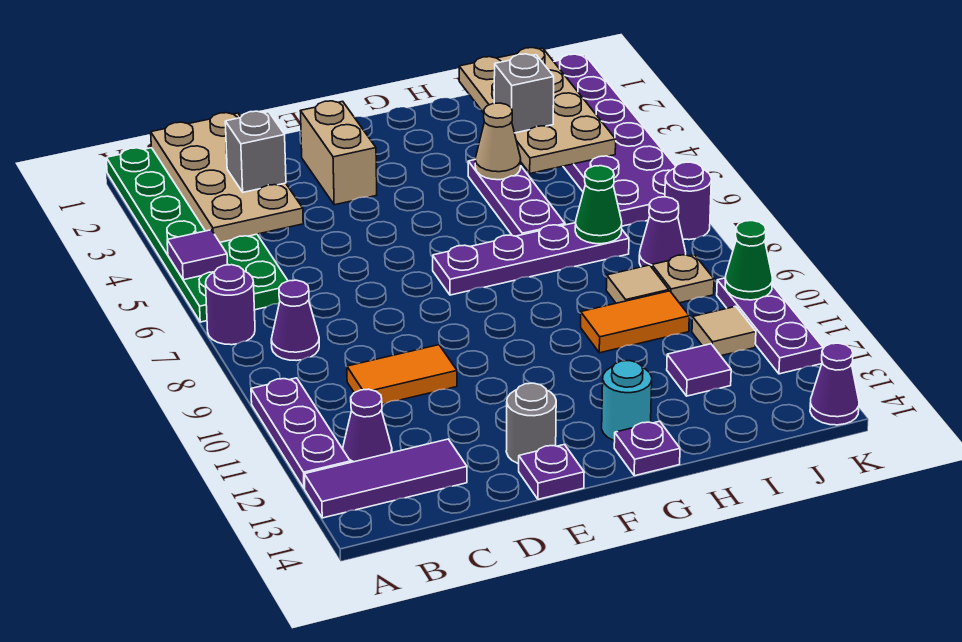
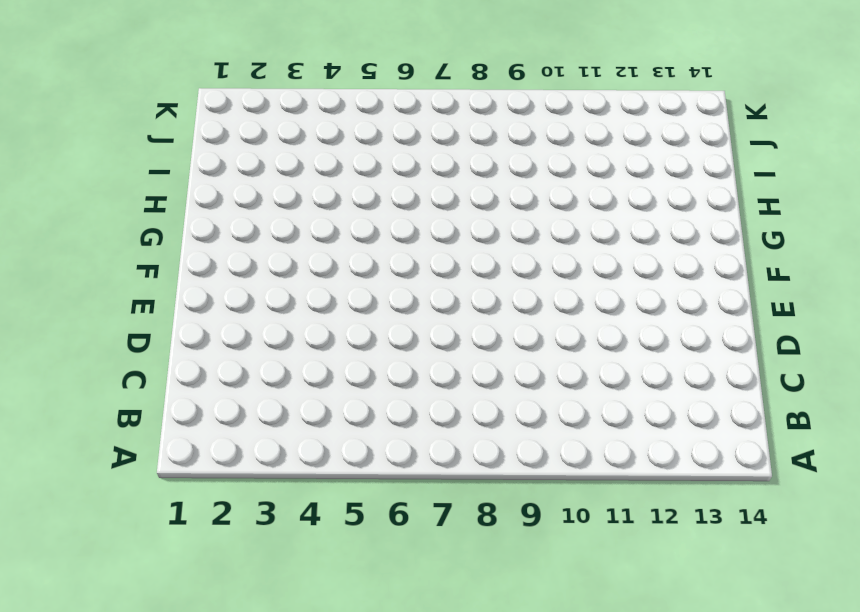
none -> green 2x6 plate [106,148,288,322]
none -> purple 1x1 round brick [206,265,255,345]
none -> purple 1x3 plate [251,378,350,488]
none -> purple 1x3 tile [304,439,467,518]

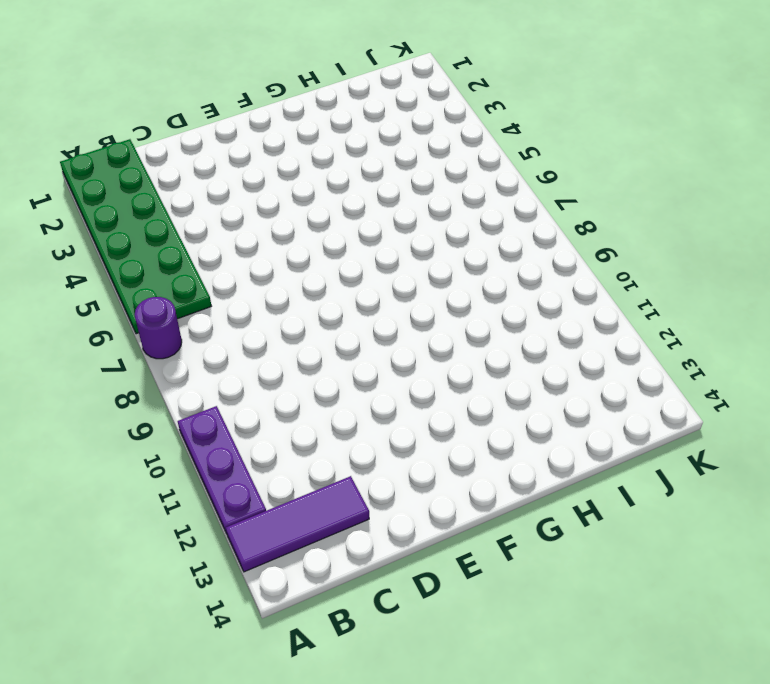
none -> purple 1x1 cone [271,280,319,361]
none -> purple 1x1 cone [343,389,392,463]
none -> orange 1x2 tile [347,345,457,404]
none -> tan 1x2 brick [301,101,377,205]

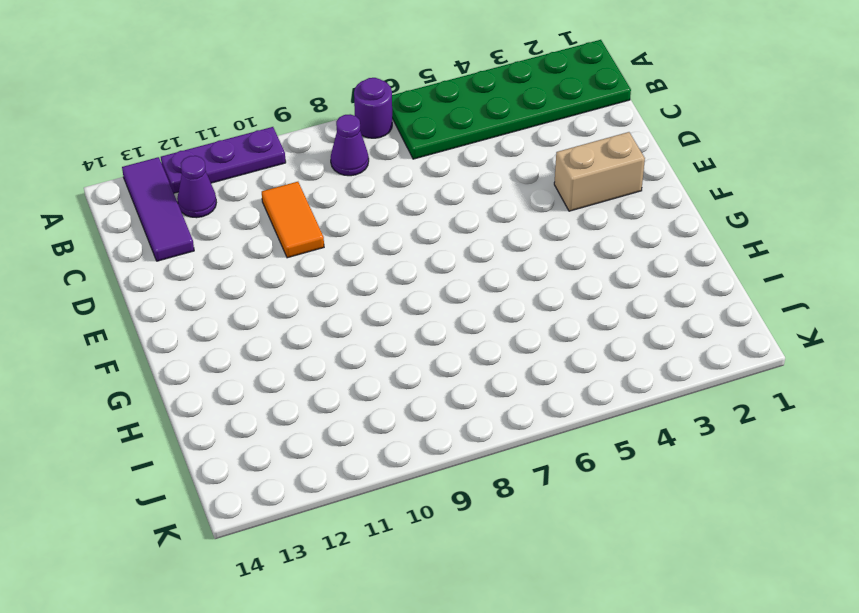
none -> grey 1x1 round brick [506,383,556,464]
none -> purple 1x1 plate [519,445,584,499]
none -> purple 1x4 plate [433,223,629,295]
none -> cyan 1x1 round brick [602,361,652,441]

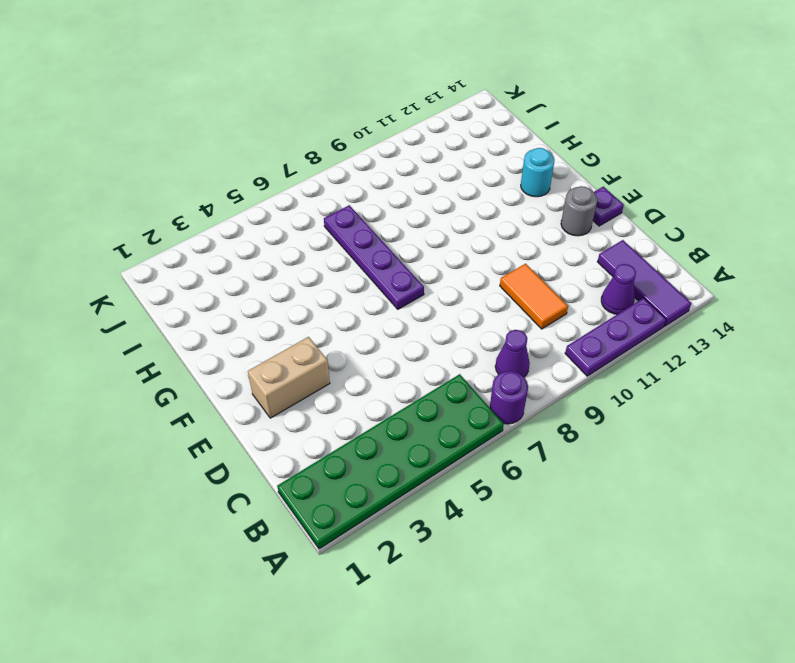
none -> purple 1x1 plate [614,421,680,476]
none -> purple 1x3 plate [468,160,565,236]
none -> orange 1x2 tile [581,291,689,353]
none -> tan 1x1 tile [606,265,669,303]

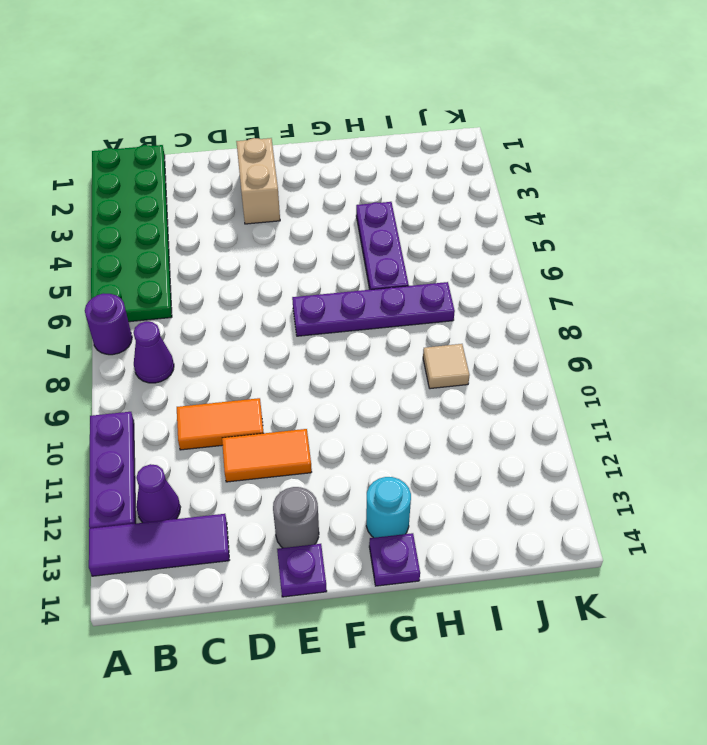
orange 1x2 tile [222,429,312,482] -> orange 1x2 tile moved to [581,291,689,353]
none -> purple 1x1 tile [667,344,731,396]
none -> purple 2x6 plate [554,54,676,226]
none -> purple 1x1 cone [639,197,686,267]
none -> tan 1x1 plate [652,255,714,303]

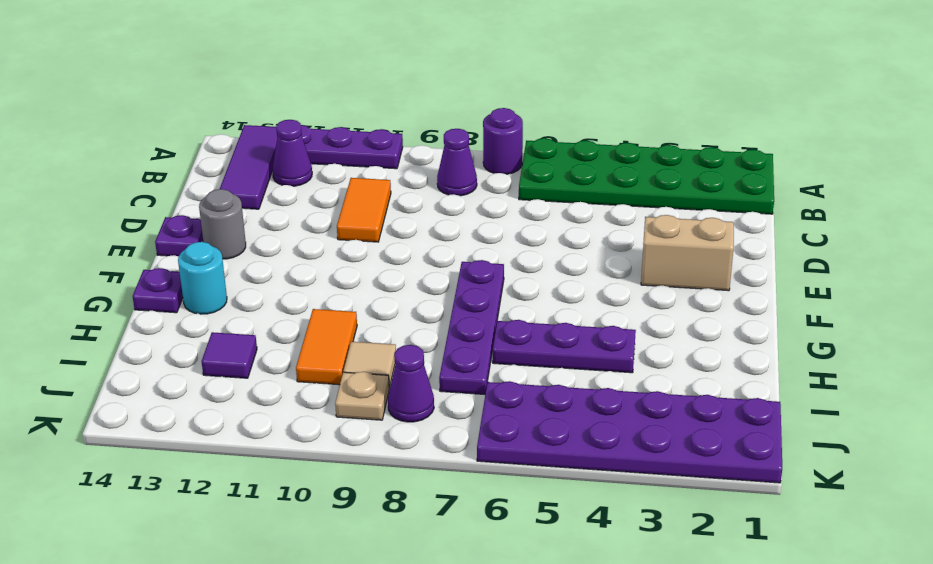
none -> tan 1x1 tile [692,306,756,356]
none -> purple 1x1 round brick [665,162,711,240]
none -> purple 1x3 plate [717,278,823,374]
none -> purple 1x1 cone [810,343,859,425]

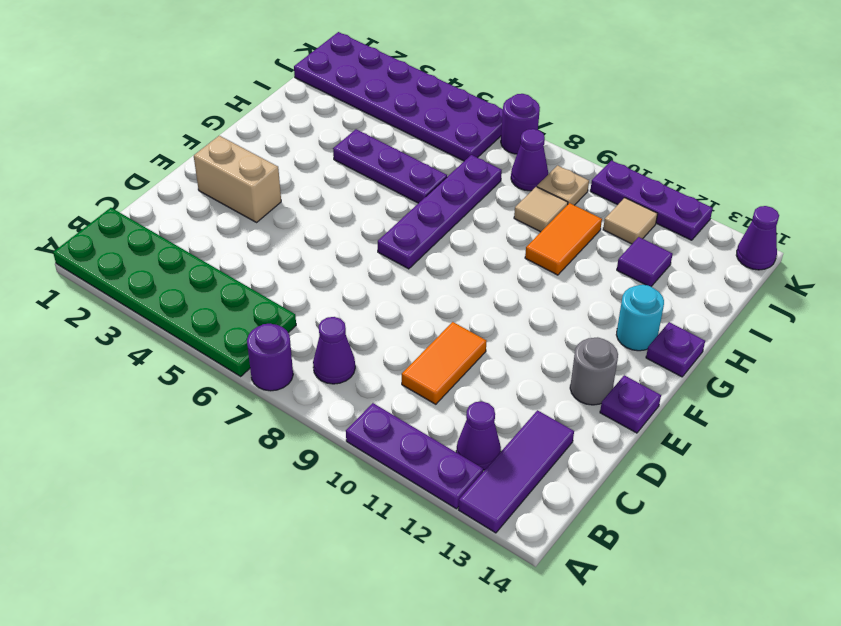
none -> purple 1x1 tile [167,230,228,280]
none -> tan 2x4 plate [151,113,303,242]
none -> tan 1x1 cone [475,103,521,180]
none -> tan 2x4 plate [459,48,616,173]

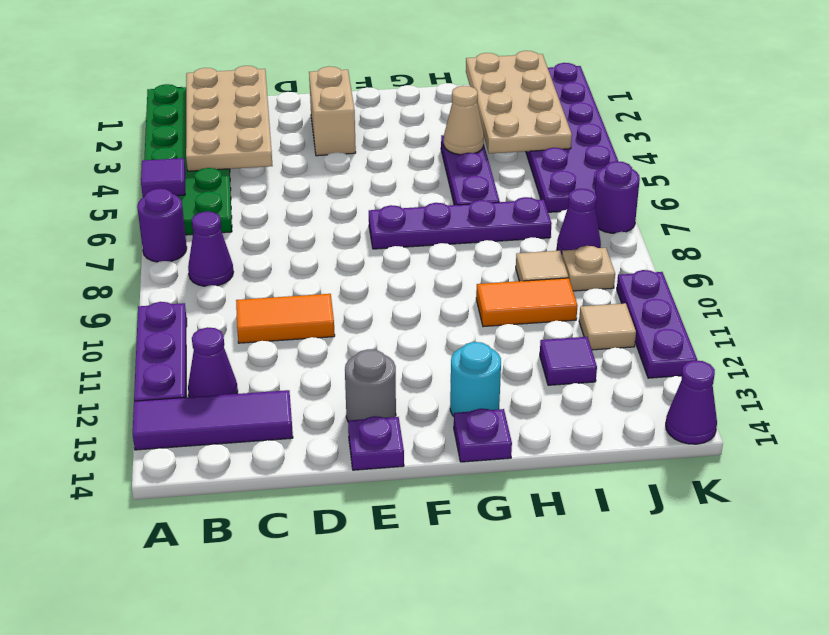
none -> green 1x1 cone [575,166,622,244]
none -> green 1x1 cone [725,221,772,300]
none -> grey 1x1 brick [225,111,286,192]
none -> grey 1x1 brick [494,54,554,133]

